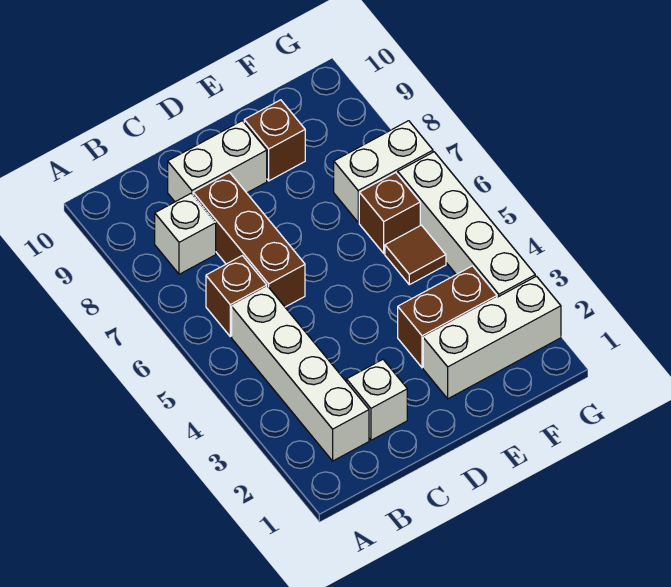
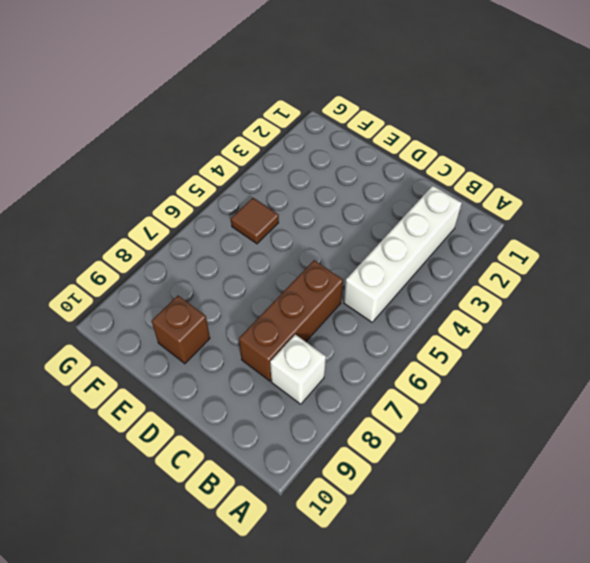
none -> brown 1x1 brick [206,256,267,336]
none -> white 1x1 brick [347,359,407,440]
none -> white 1x2 brick [168,121,267,202]

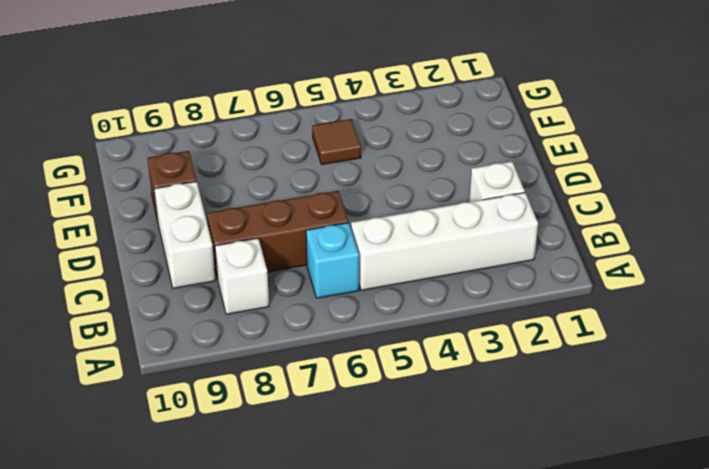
cyan 1x1 brick [306,223,359,298] -> brown 1x1 brick [206,256,267,336]
none -> white 1x3 brick [423,276,561,399]
none -> brown 1x2 brick [398,266,497,368]
none -> brown 1x1 brick [359,173,420,253]

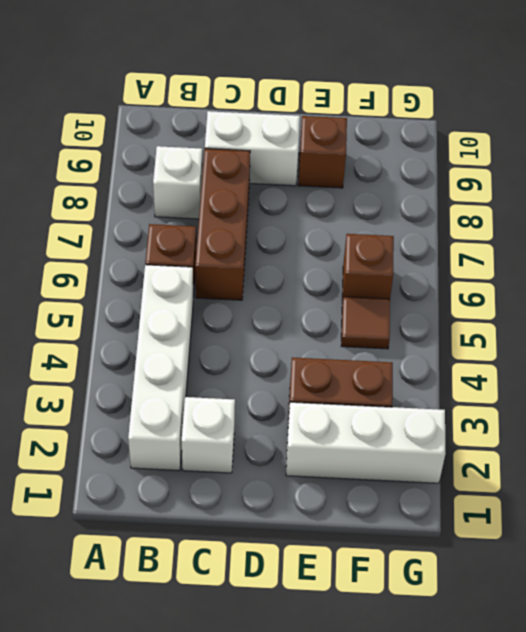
none -> white 1x2 brick [334,121,433,222]
none -> white 1x4 brick [398,152,535,297]

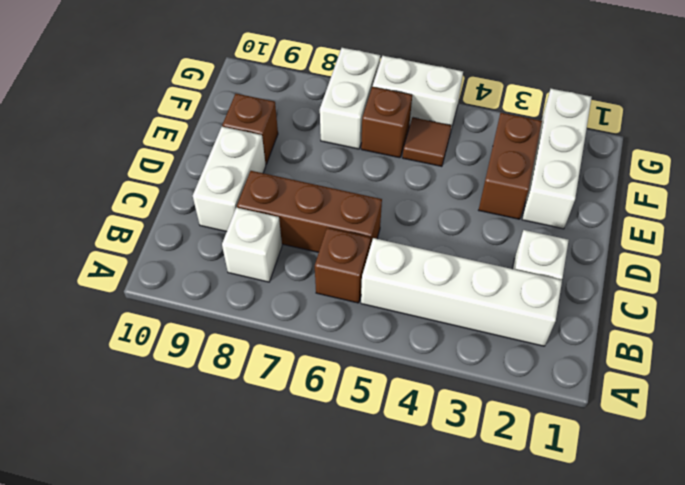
white 1x2 brick [373,56,463,130] -> white 1x4 brick [398,152,535,297]

